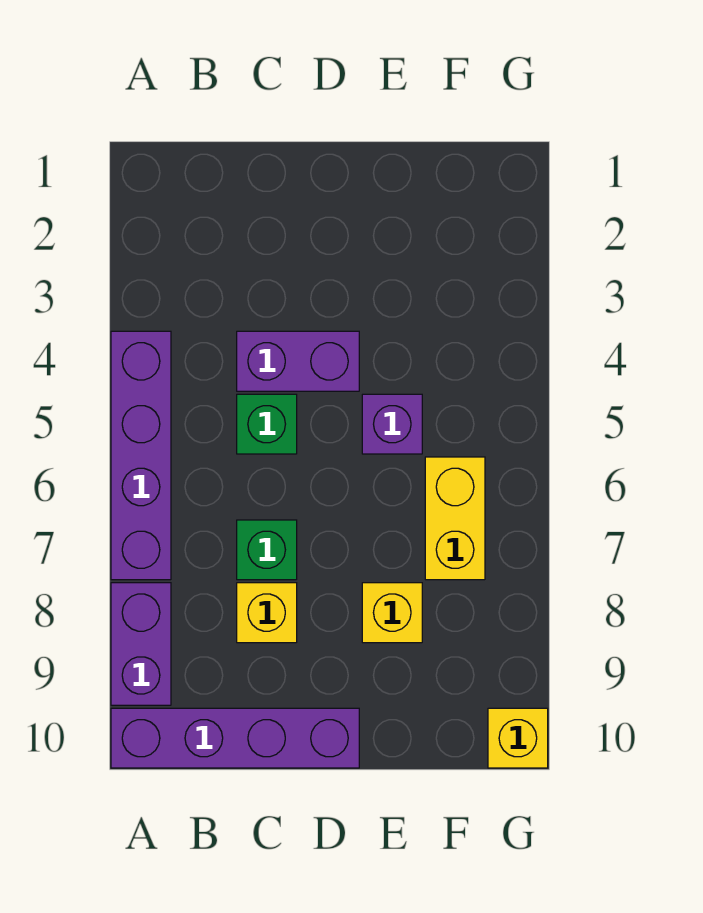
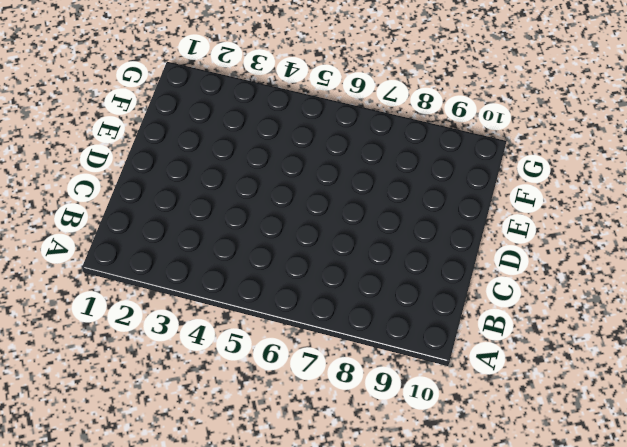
none -> purple 1x4 brick [111,331,171,580]
none -> purple 1x2 brick [111,583,171,705]

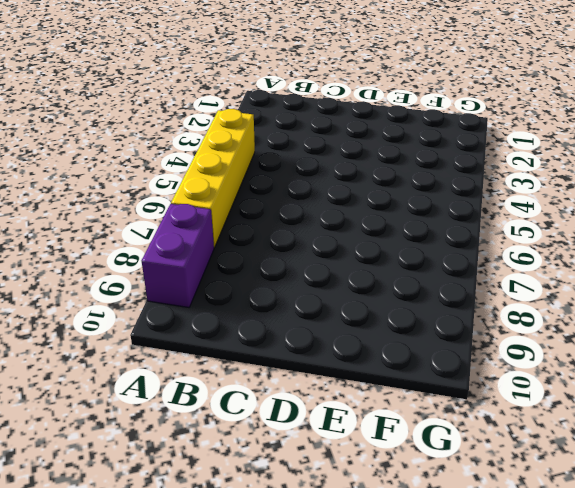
yellow 1x4 brick [171,109,255,248] -> purple 1x4 brick [111,331,171,580]
none -> purple 1x4 brick [111,708,359,768]
none -> purple 1x2 brick [237,331,359,391]

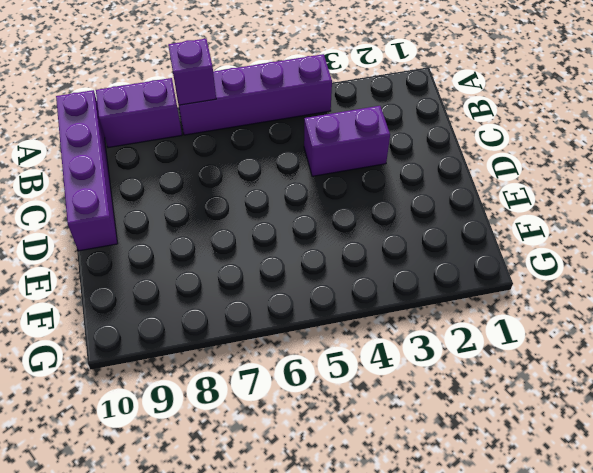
purple 1x1 brick [168,39,216,105] -> purple 1x1 brick moved to [362,394,422,454]
purple 1x2 brick [304,106,390,176] -> purple 1x2 brick turned to [237,331,359,391]
none -> green 1x1 brick [237,394,297,454]
none -> green 1x1 brick [237,520,297,580]

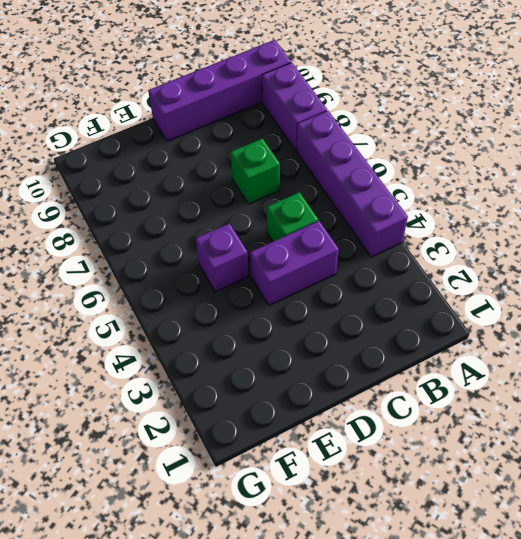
none -> yellow 1x1 brick [237,583,297,643]
none -> yellow 1x1 brick [362,583,422,643]

